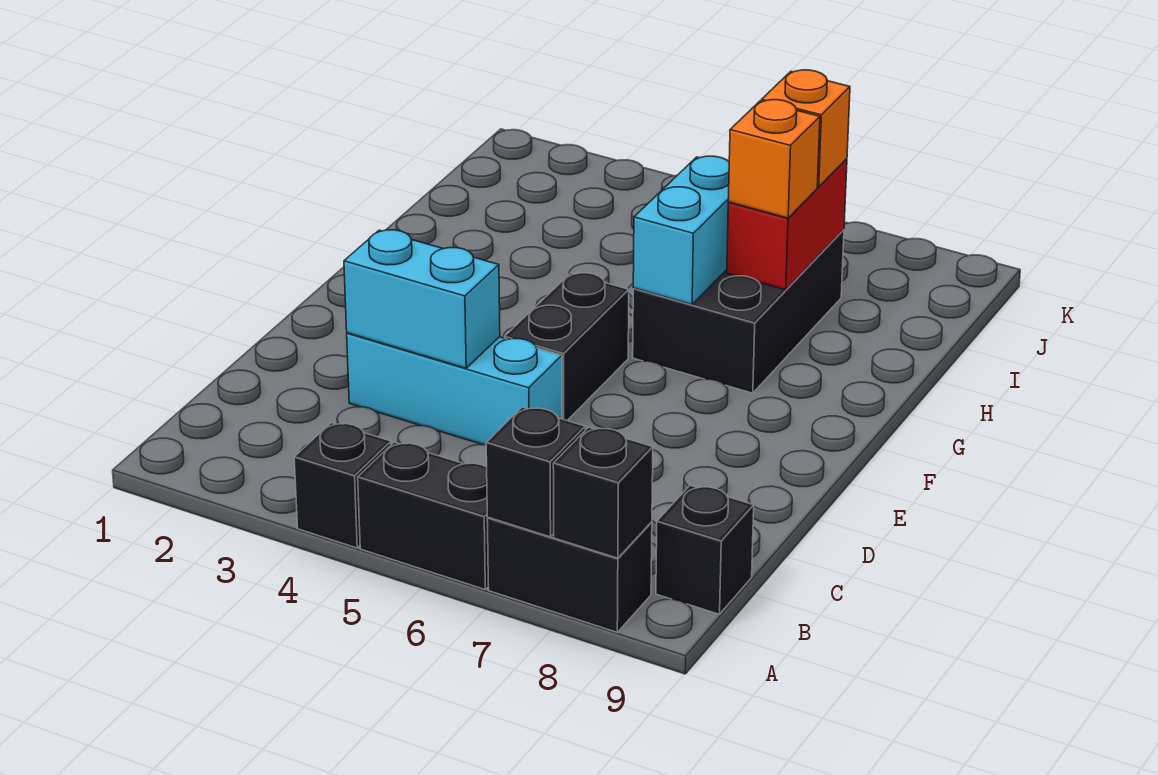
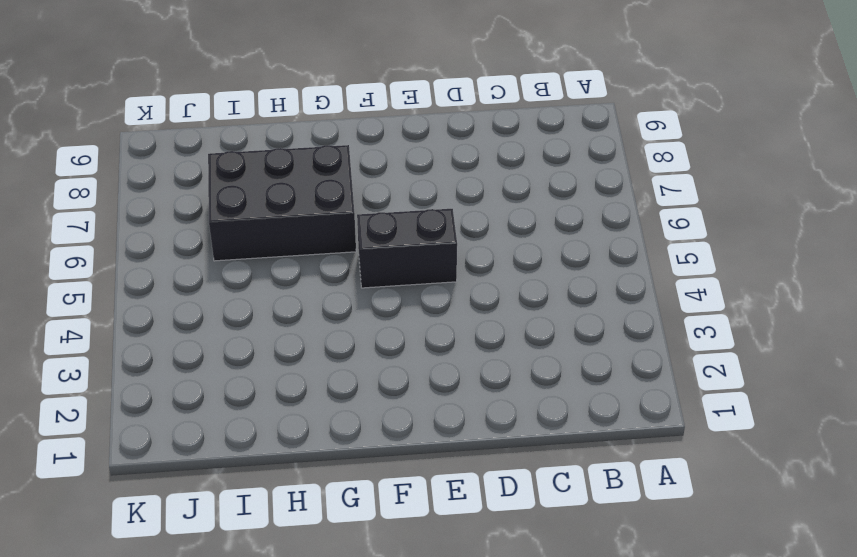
none -> black 1x1 brick [294,423,391,548]
none -> black 1x2 brick [358,442,488,589]
none -> black 1x2 brick [487,517,652,632]

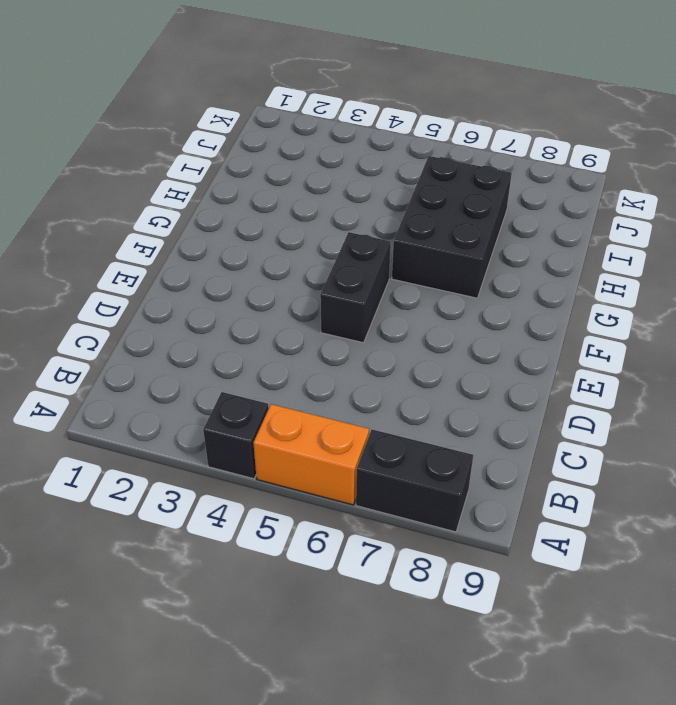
orange 1x2 brick [253,404,369,505] -> black 1x2 brick [358,442,488,589]
none -> black 1x1 brick [656,485,754,614]
none -> cyan 1x3 brick [347,333,562,445]
none -> black 1x1 brick [486,407,585,537]

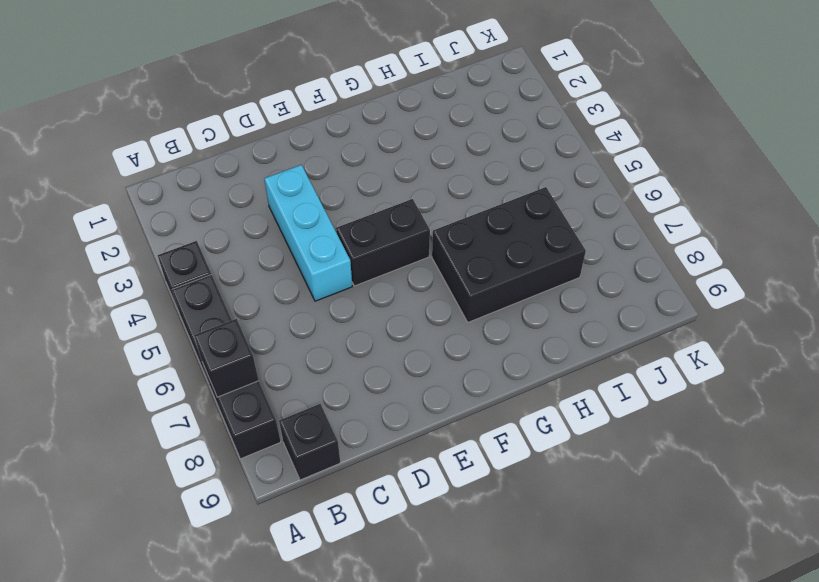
none -> black 1x1 brick [553,427,653,558]
none -> cyan 1x2 brick [344,230,500,368]
none -> cyan 1x2 brick [633,156,729,305]

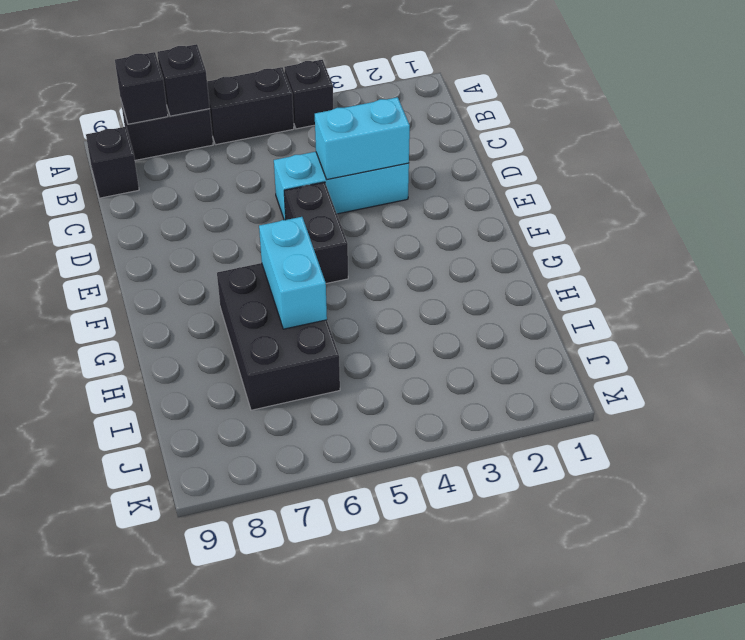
none -> red 1x2 brick [727,159,847,290]
none -> orange 1x1 brick [728,100,820,218]
none -> orange 1x1 brick [762,70,850,187]

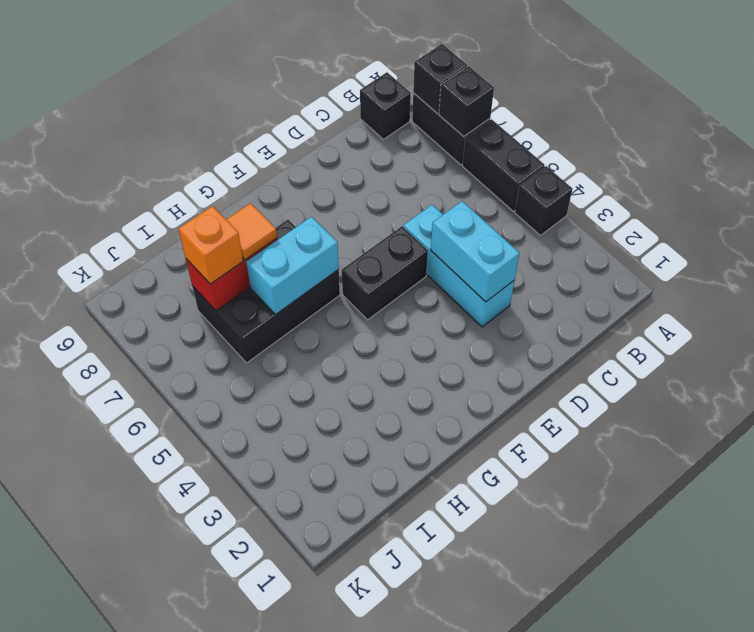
orange 1x1 tile [226,203,277,260] -> orange 1x1 brick [728,100,820,218]

